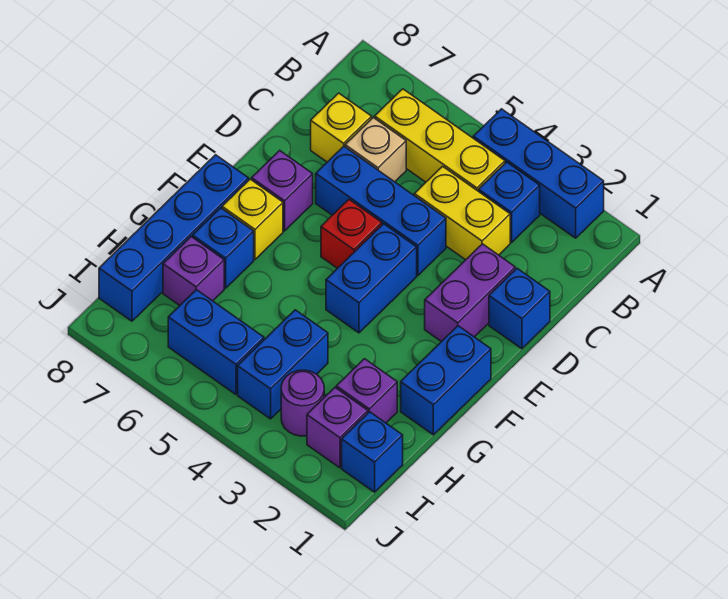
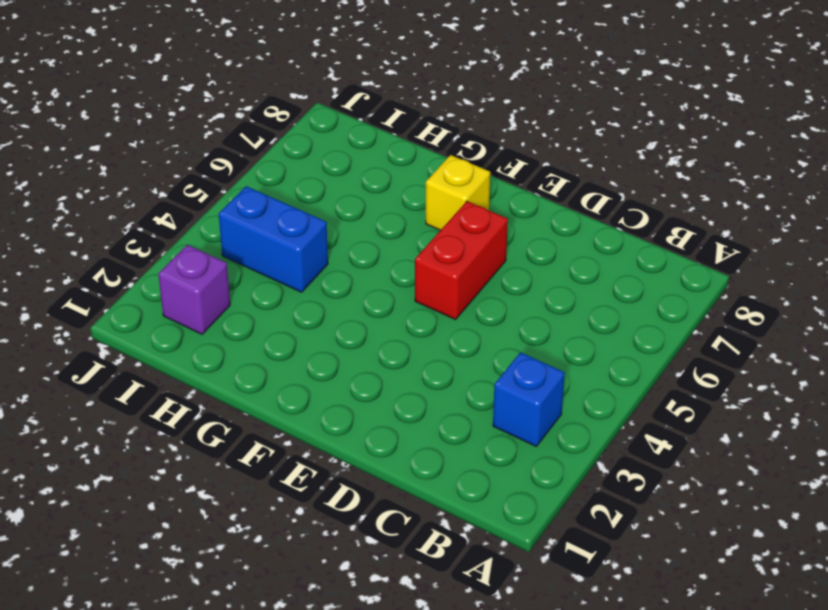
red 1x2 brick [415,201,508,320] -> red 1x1 brick [321,200,382,268]
none -> blue 1x3 brick [473,109,604,238]
none -> yellow 1x3 brick [375,89,505,191]
none -> yellow 1x2 brick [414,166,510,260]

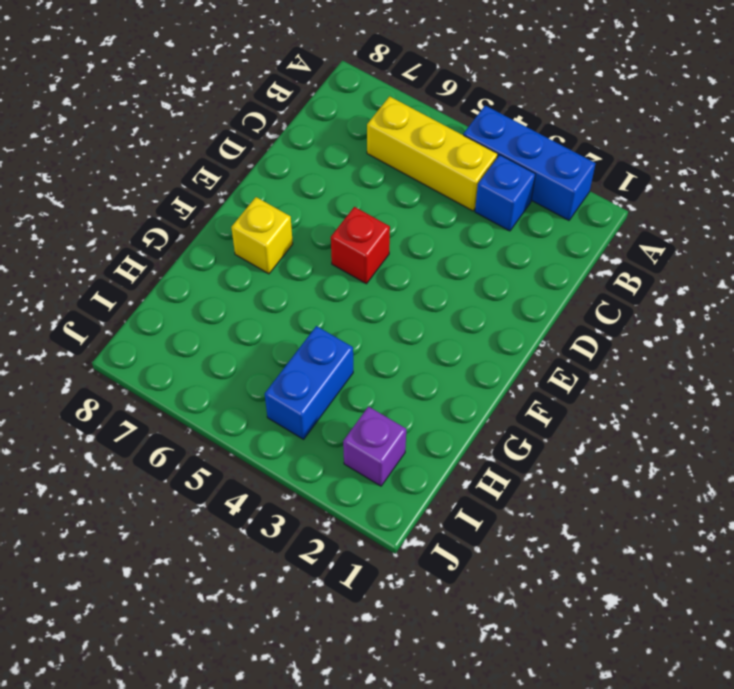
none -> yellow 1x2 brick [414,166,510,260]
none -> tan 1x1 brick [345,118,406,182]
none -> yellow 1x1 brick [311,93,372,162]

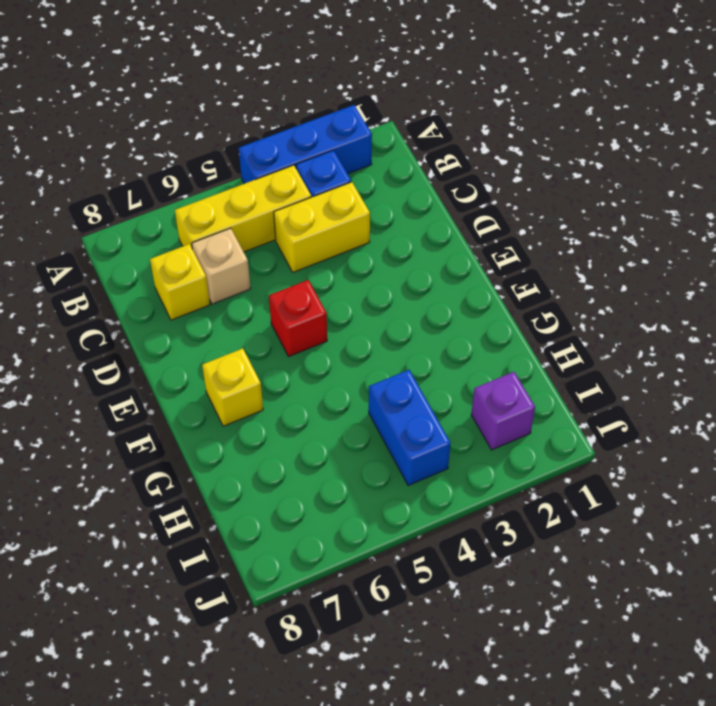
none -> blue 1x1 brick [489,268,550,349]
none -> purple 1x2 brick [425,244,515,342]
none -> blue 1x3 brick [316,146,446,275]

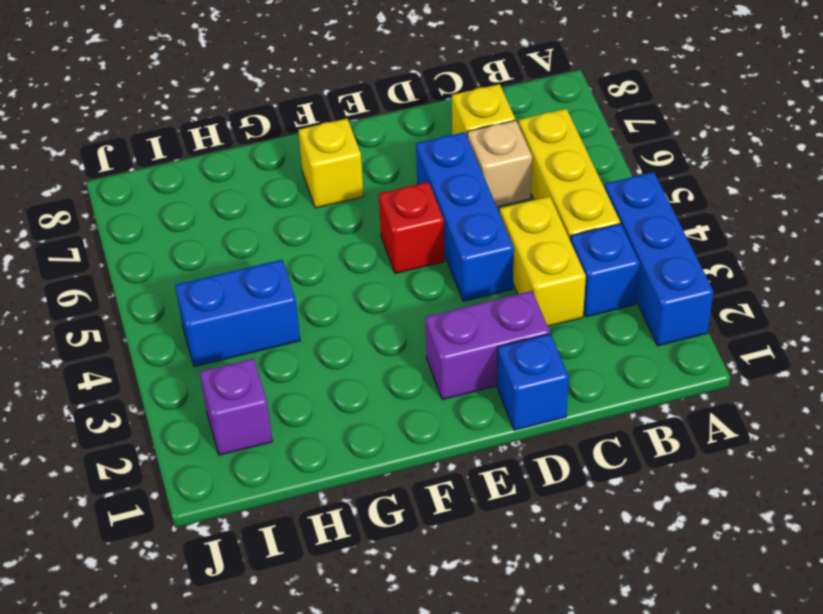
none -> blue 1x2 brick [326,224,417,333]
none -> purple 1x1 brick [252,150,313,231]
none -> blue 1x2 brick [401,326,491,435]

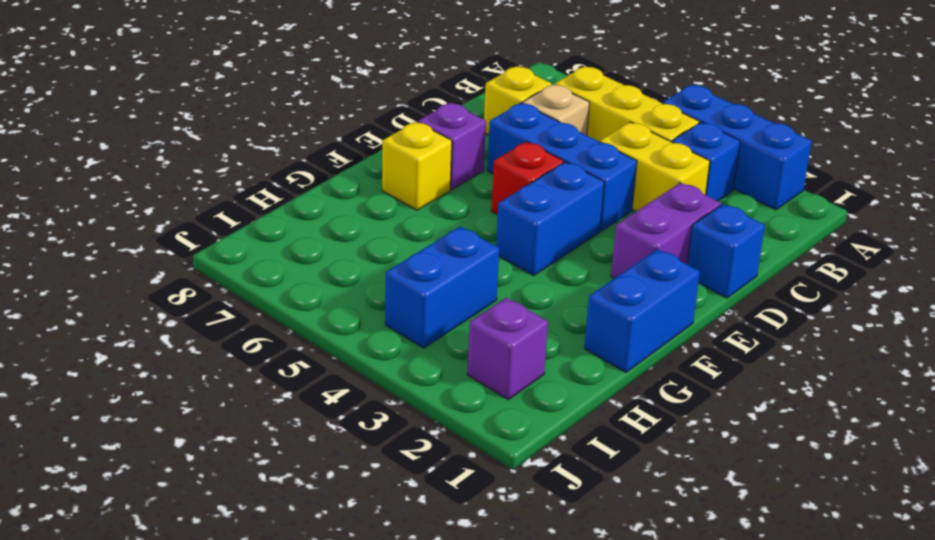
none -> blue 1x4 brick [99,155,249,321]
none -> blue 1x1 brick [193,208,254,288]
none -> purple 1x1 brick [336,359,397,423]

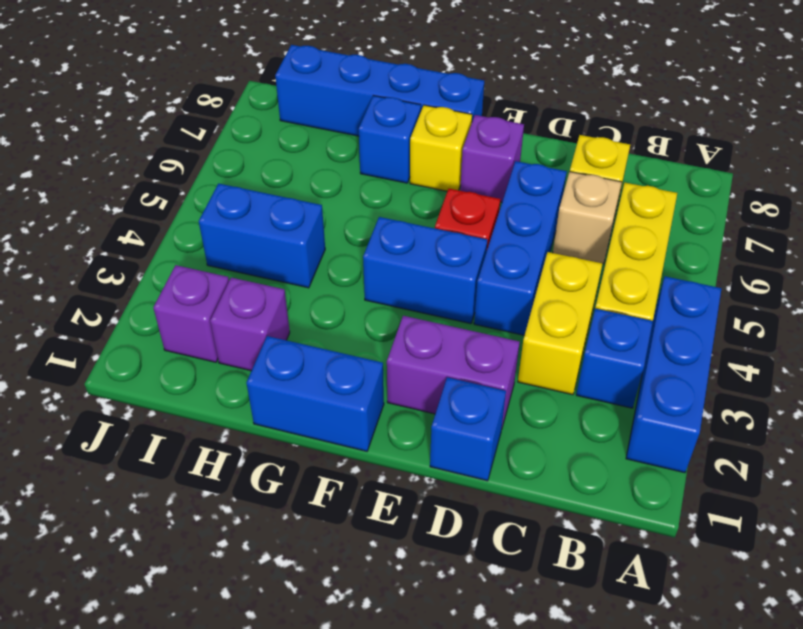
none -> purple 1x1 brick [163,237,224,306]
none -> blue 1x1 brick [342,412,403,492]
none -> purple 1x1 round brick [281,370,324,436]

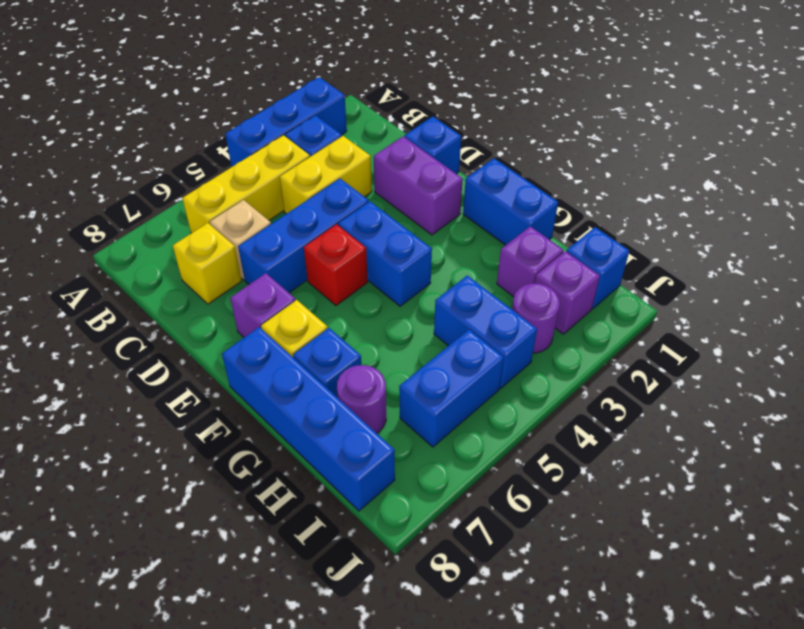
purple 1x1 round brick [337,365,386,433] -> purple 1x1 brick [163,237,224,306]

